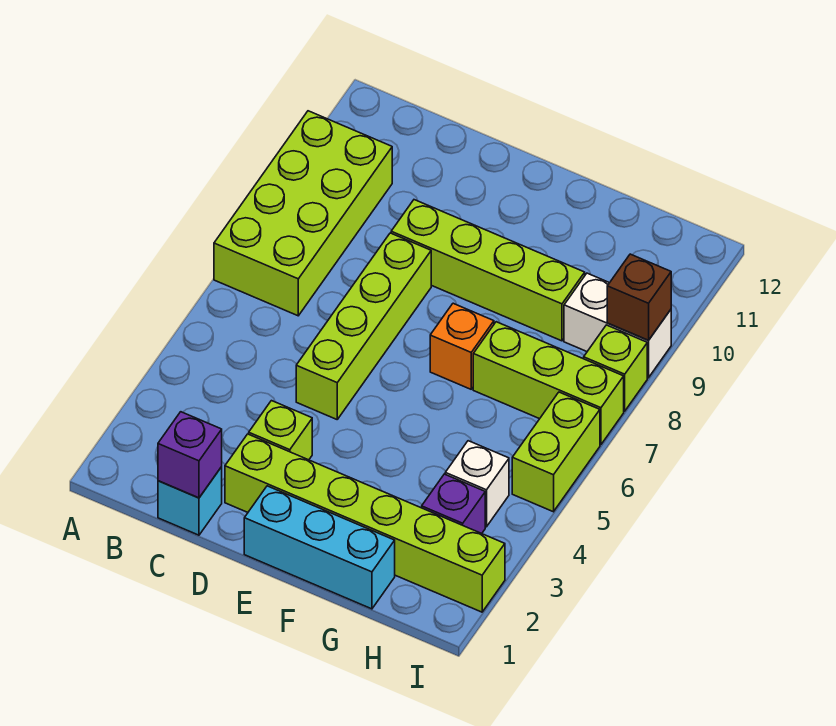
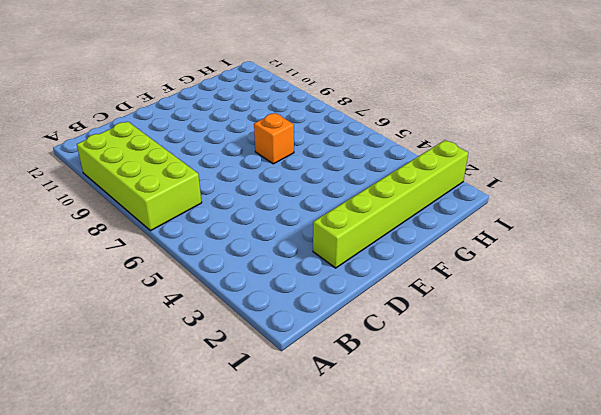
none -> cyan 1x1 brick [158,467,222,535]
none -> lime 1x1 brick [249,401,312,460]
none -> lime 1x4 brick [296,233,431,419]

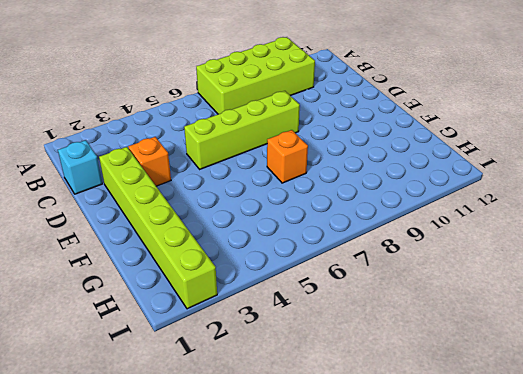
orange 1x1 brick [128,137,171,186] -> lime 1x1 brick [249,401,312,460]
none -> lime 1x4 brick [391,200,585,341]
none -> cyan 1x3 brick [244,486,395,609]
none -> lime 1x3 brick [473,322,624,445]

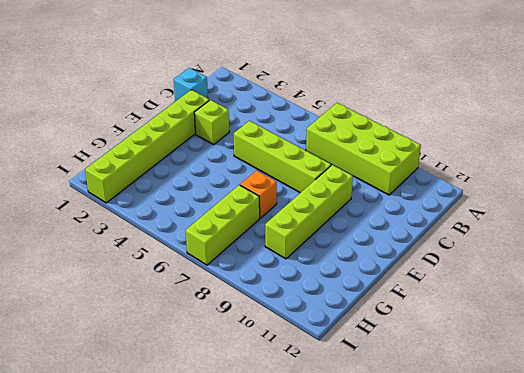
none -> cyan 1x3 brick [244,486,395,609]
none -> purple 1x1 brick [422,474,485,534]
none -> white 1x1 brick [445,441,509,527]

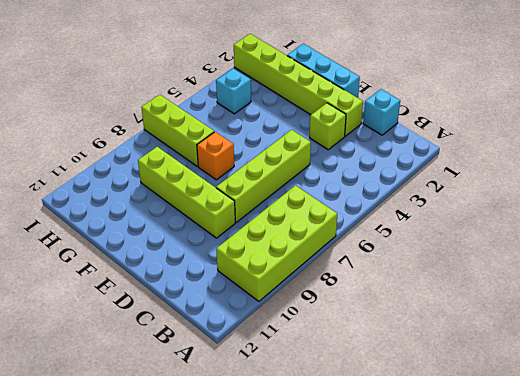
cyan 1x1 brick [216,69,251,114] -> white 1x1 brick [445,441,509,527]
none -> purple 1x1 brick [422,474,485,534]
none -> white 1x2 brick [564,273,671,378]
none -> lime 1x2 brick [512,392,600,512]

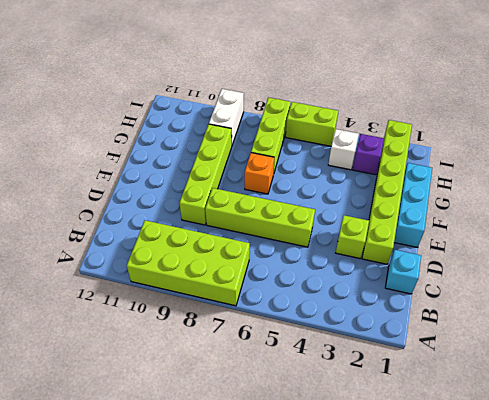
none -> lime 1x1 brick [584,325,647,411]
none -> purple 1x1 brick [158,412,222,498]
none -> brown 1x1 brick [607,254,671,340]

